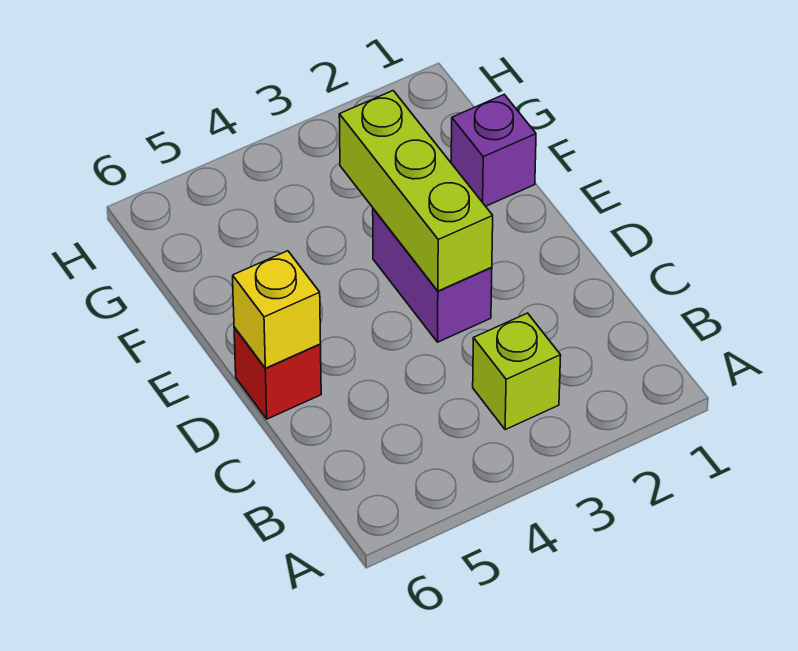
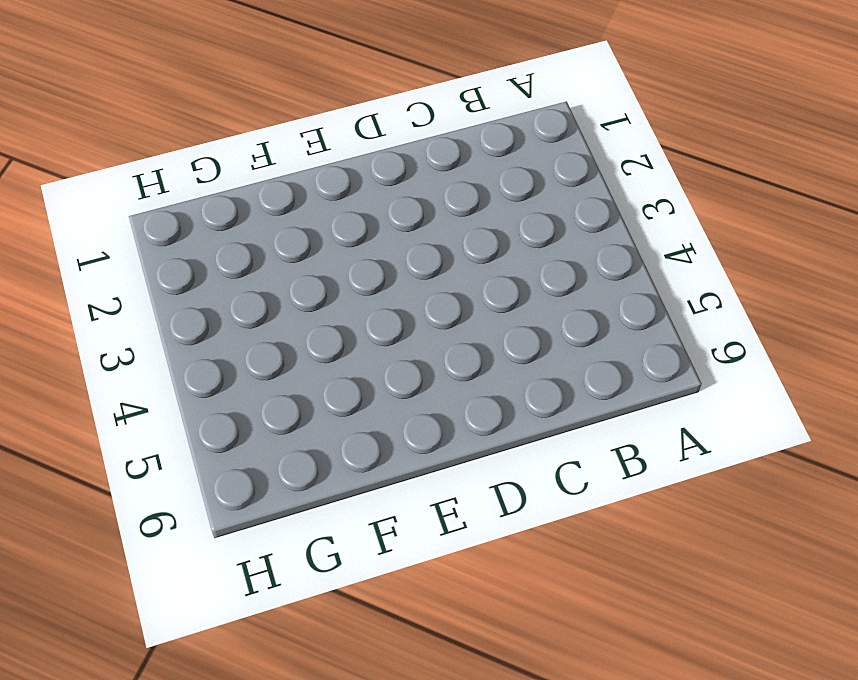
none -> lime 1x1 brick [473,313,561,430]
none -> purple 1x2 brick [373,209,492,342]

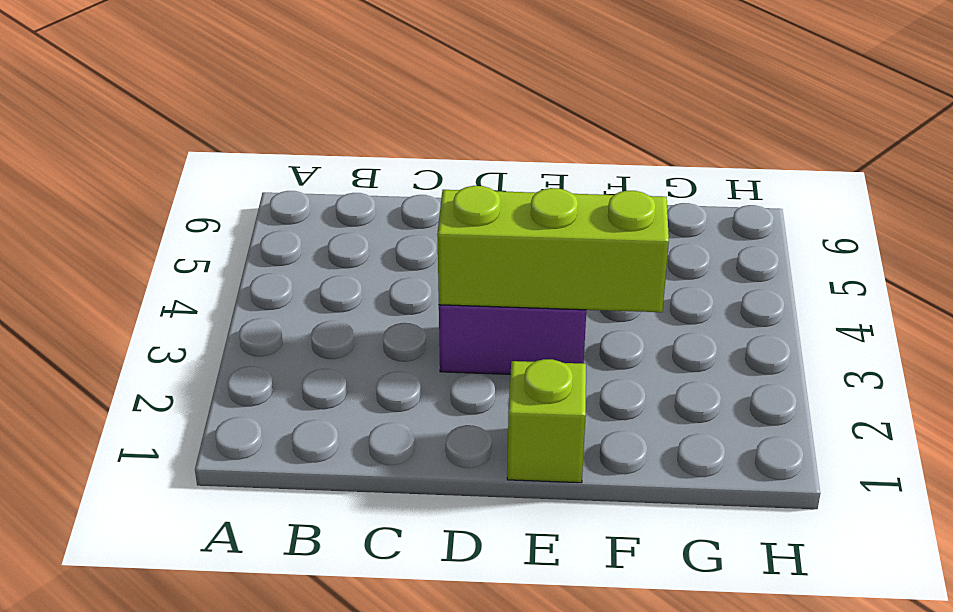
lime 1x1 brick [507,359,586,483] -> lime 1x1 brick moved to [473,313,561,430]
none -> red 1x1 brick [234,327,321,419]
none -> purple 1x1 brick [451,95,536,206]

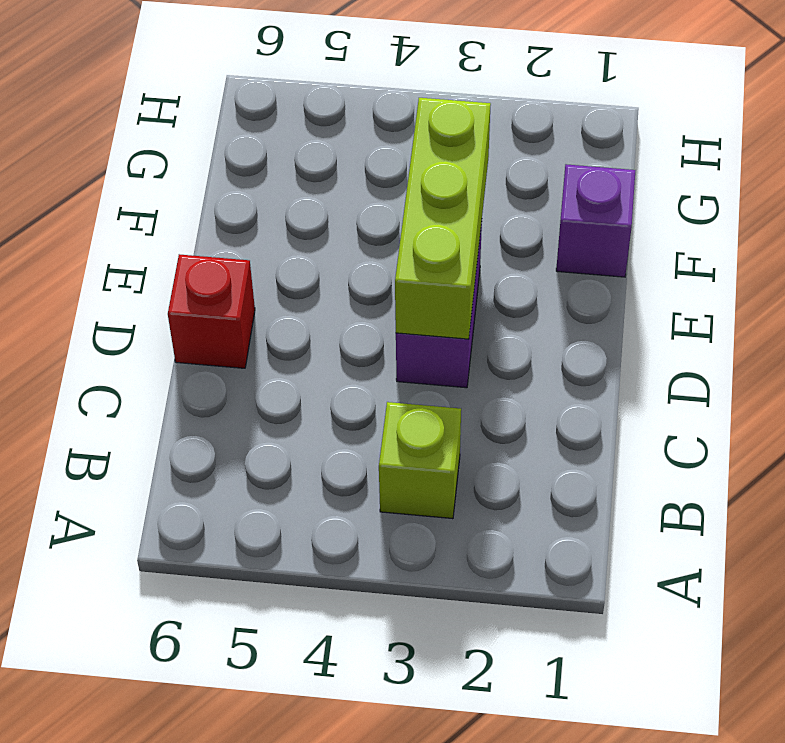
none -> yellow 1x1 brick [233,251,321,368]

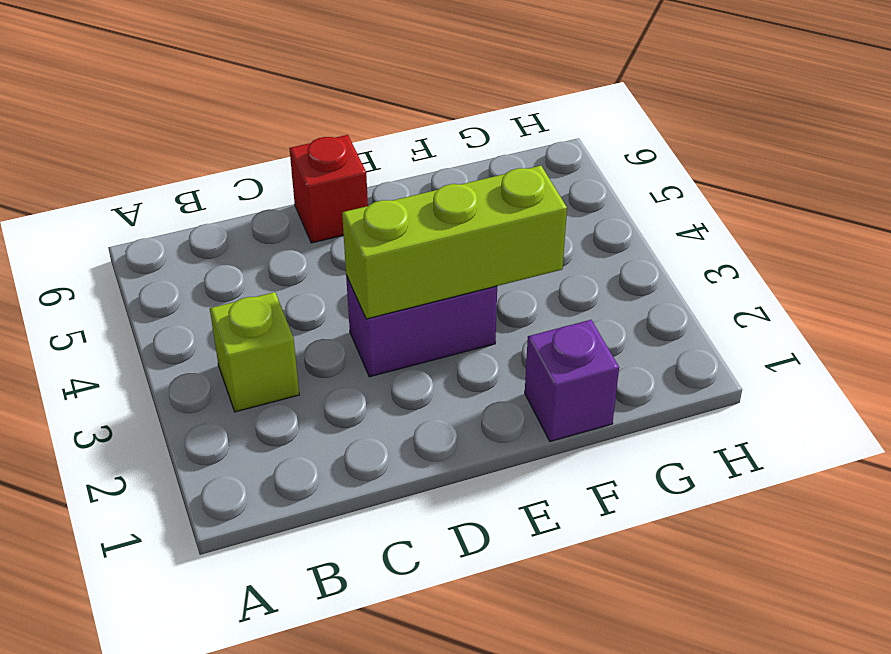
none -> yellow 1x1 brick [233,251,321,368]

